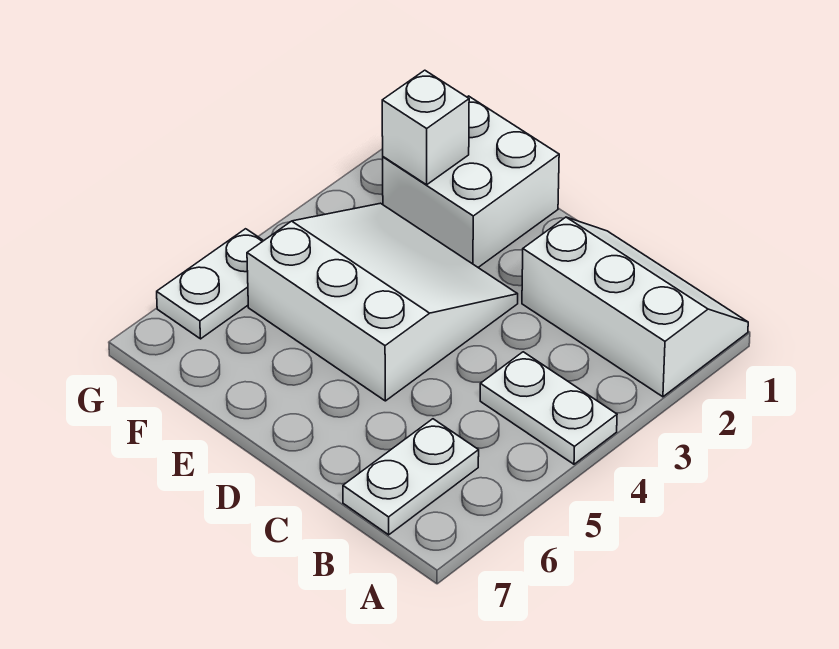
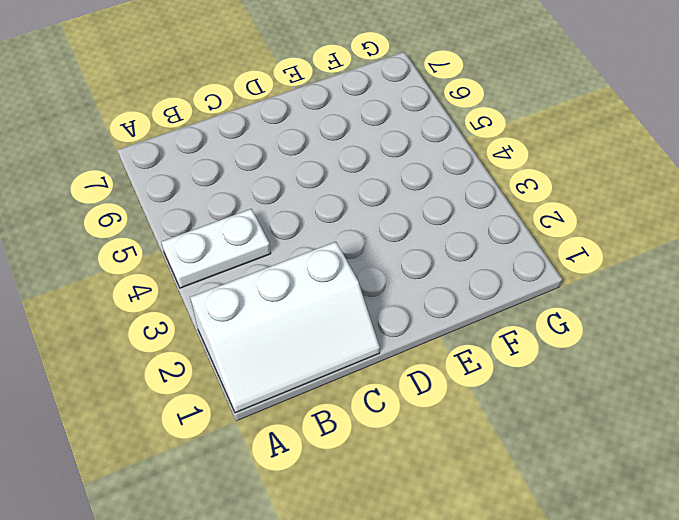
none -> white 1x2 plate [343,419,479,535]
none -> white 3x3 slope [247,203,518,401]

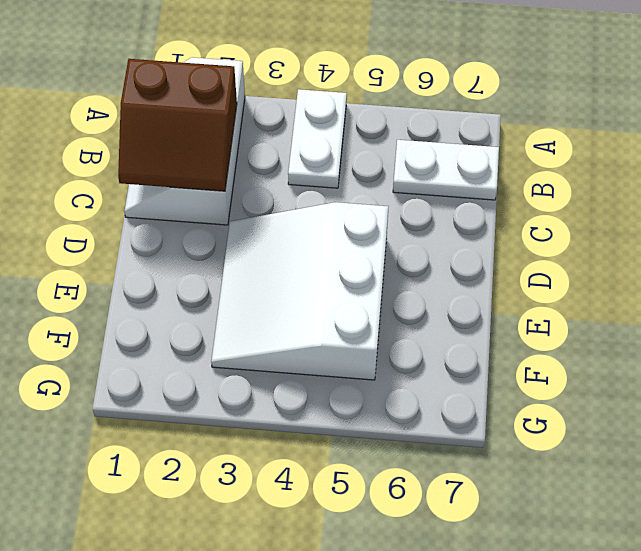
brown 2x2 slope [118,59,237,191] -> none
none -> white 2x2 brick [383,96,559,267]
none -> white 1x2 plate [157,229,263,339]

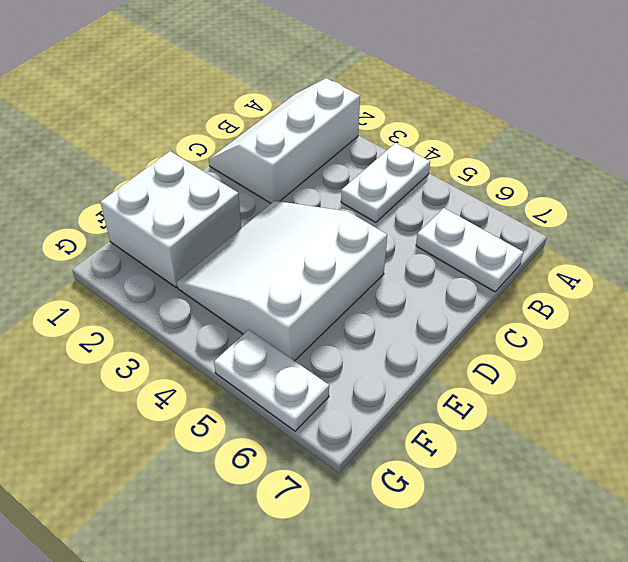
none -> white 1x1 brick [382,70,469,185]

